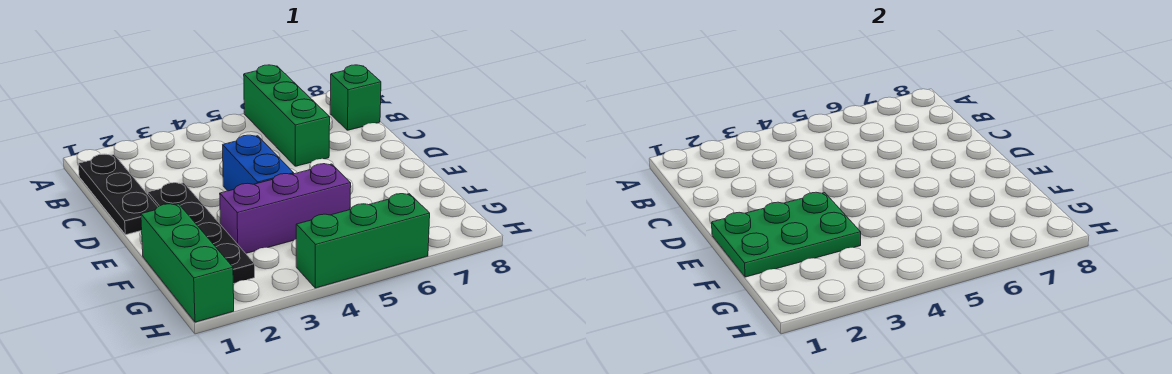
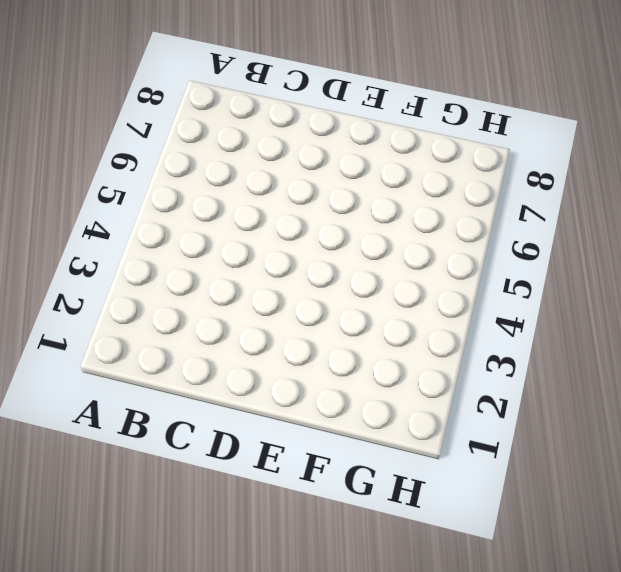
none -> green 1x3 brick [244,65,330,166]
none -> black 1x3 plate [78,154,158,235]

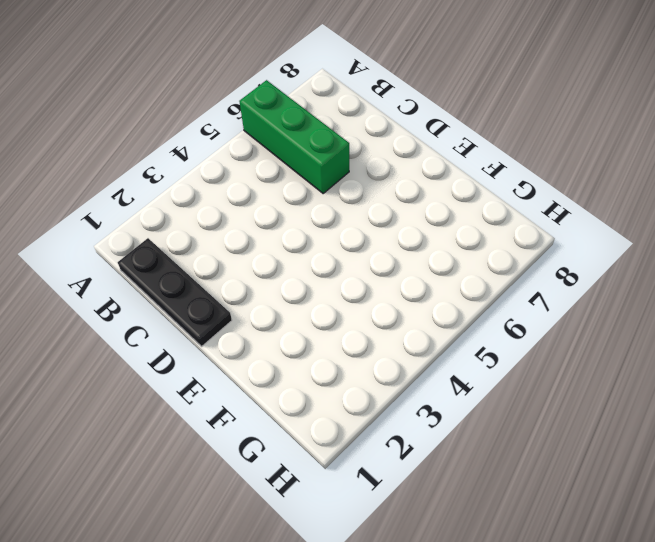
none -> green 1x1 brick [330,65,381,130]
none -> black 1x4 plate [148,183,255,284]

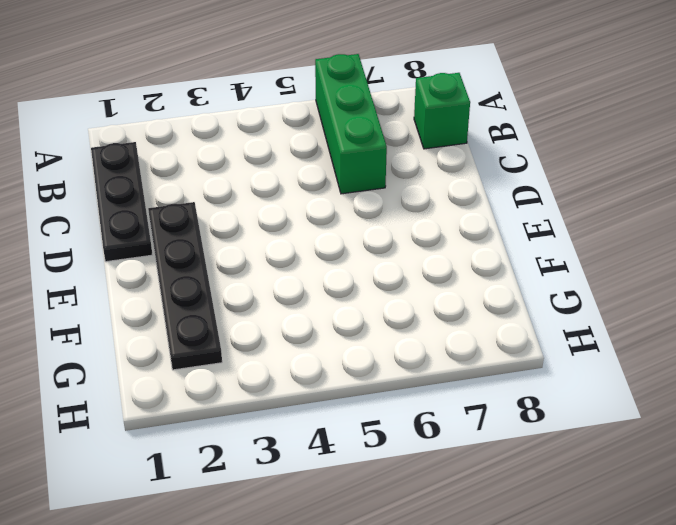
none -> blue 1x2 brick [223,135,294,191]
none -> green 1x3 brick [141,204,234,322]

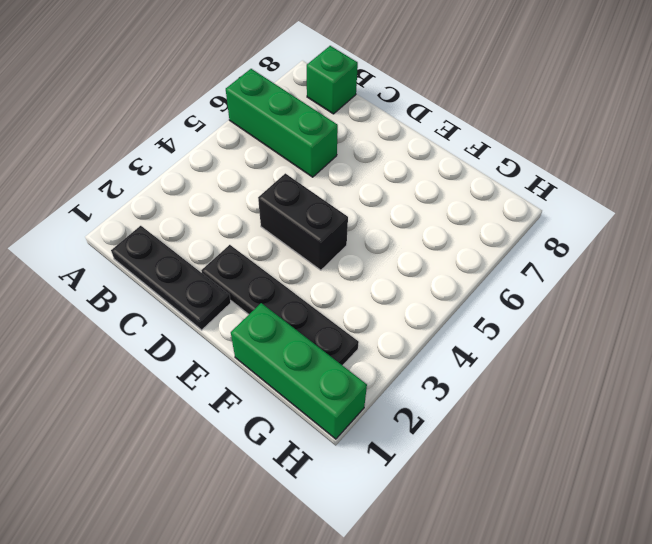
black 1x2 brick [258,173,348,270] -> blue 1x2 brick [223,135,294,191]
none -> purple 1x3 brick [220,164,351,253]
none -> green 1x3 brick [296,194,430,288]

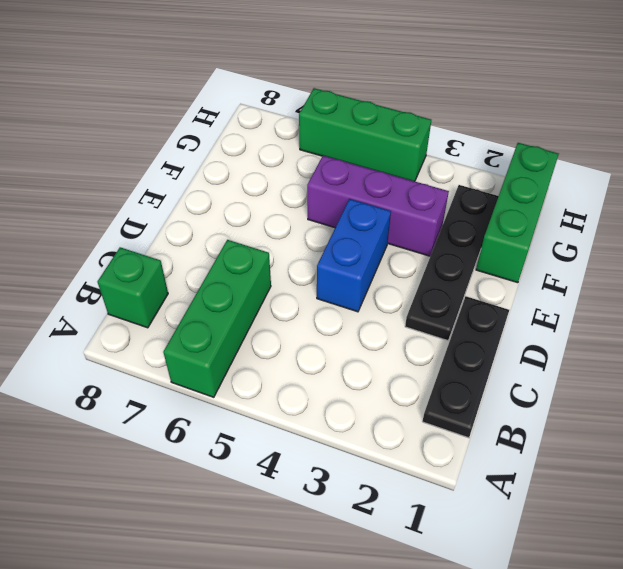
none -> green 2x3 plate [712,192,861,277]

